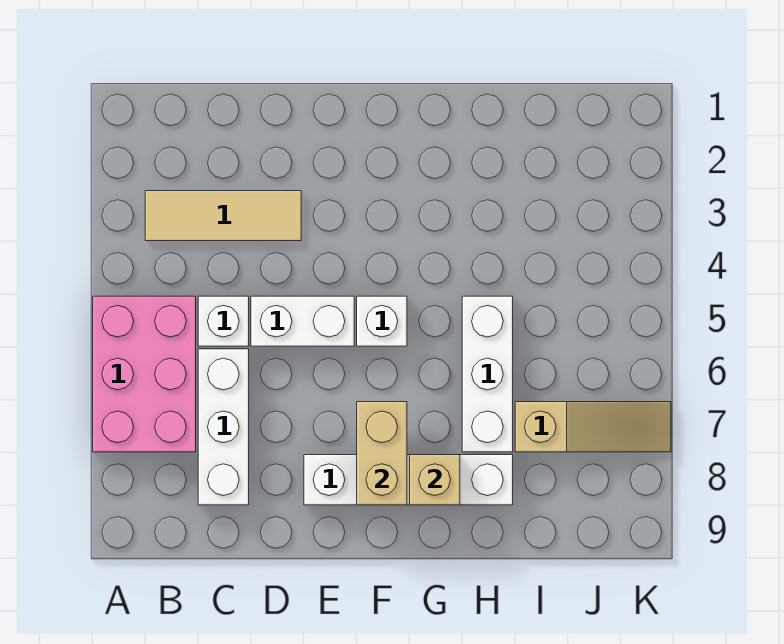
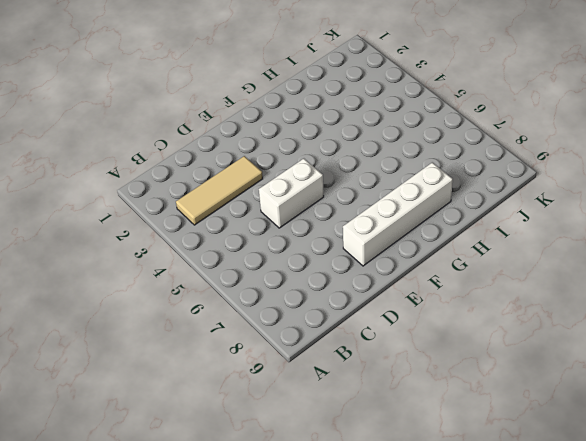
none -> pink 2x3 brick [93,296,196,452]
none -> white 1x1 brick [198,296,249,346]

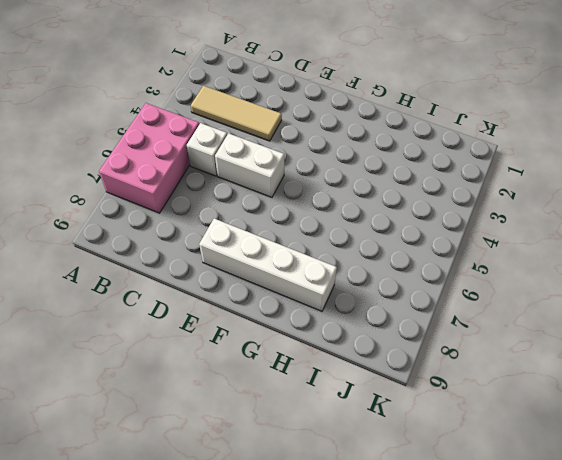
none -> white 1x3 brick [198,349,249,505]
none -> white 1x1 brick [357,296,407,346]

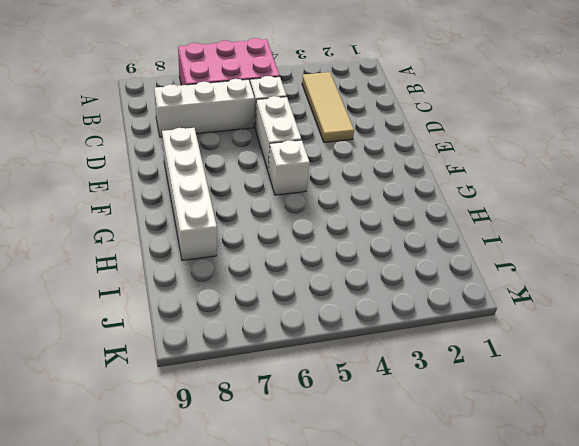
none -> white 1x3 brick [462,296,513,452]
none -> tan 1x3 slope [515,402,671,452]

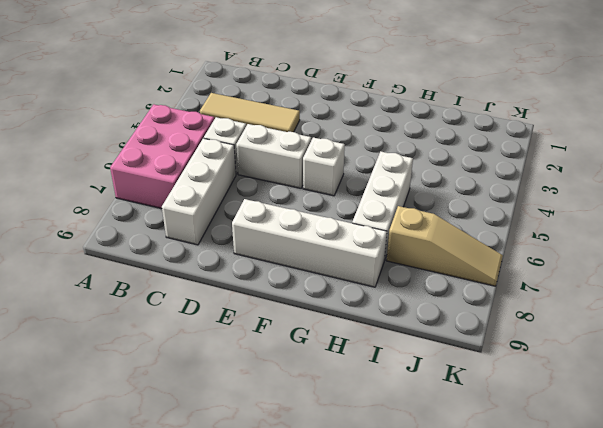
none -> tan 1x2 brick [357,402,407,505]
none -> tan 1x1 brick [410,455,460,505]

